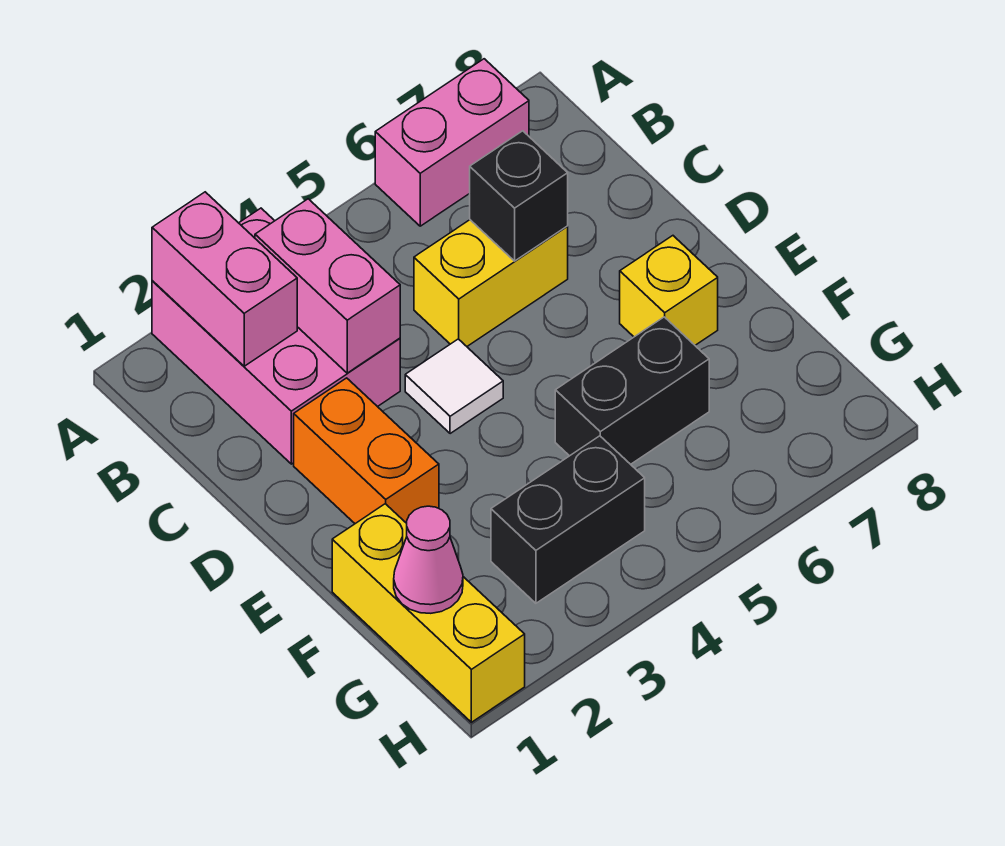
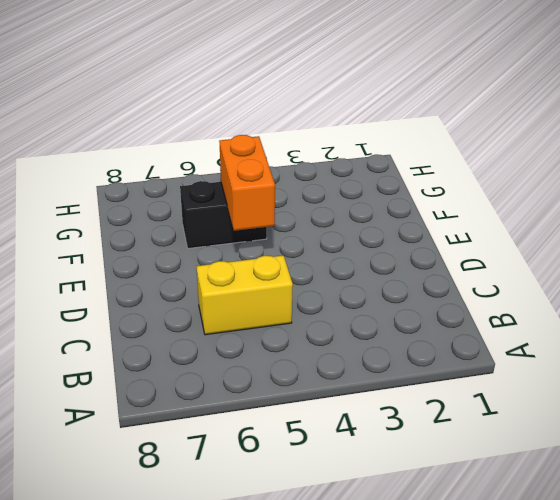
orange 1x2 brick [219,135,275,231] -> orange 1x2 brick moved to [294,378,439,524]
none -> pink 2x3 brick [152,208,400,464]
none -> pink 1x2 brick [375,59,529,226]
none -> white 1x1 tile [405,339,503,434]

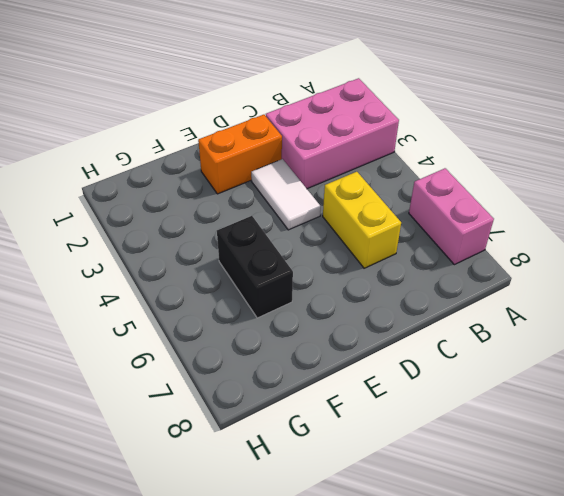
white 1x2 tile [251,159,321,230] -> white 1x1 tile [405,339,503,434]
none -> yellow 1x1 brick [620,236,718,345]
none -> yellow 1x3 brick [332,504,525,722]
none -> black 1x2 brick [491,436,645,603]

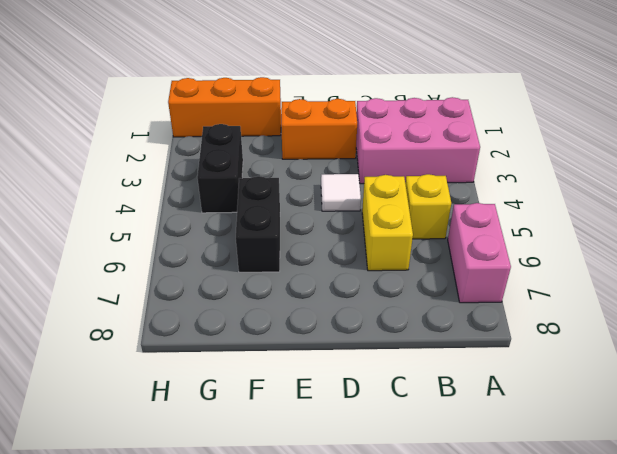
yellow 1x1 brick [405,174,451,239] -> yellow 1x1 brick moved to [620,236,718,345]
orange 1x3 brick [168,77,281,137] -> yellow 1x3 brick [332,504,525,722]
none -> pink 1x2 brick [152,192,297,366]
none -> pink 1x2 brick [255,199,400,373]
none -> black 1x1 brick [470,131,568,261]

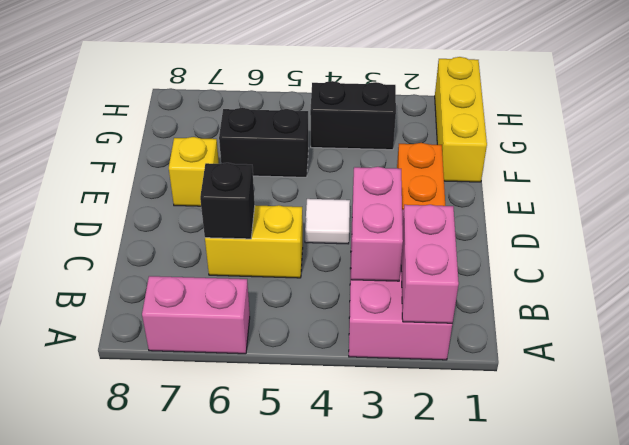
none -> pink 1x1 cone [394,506,463,613]

